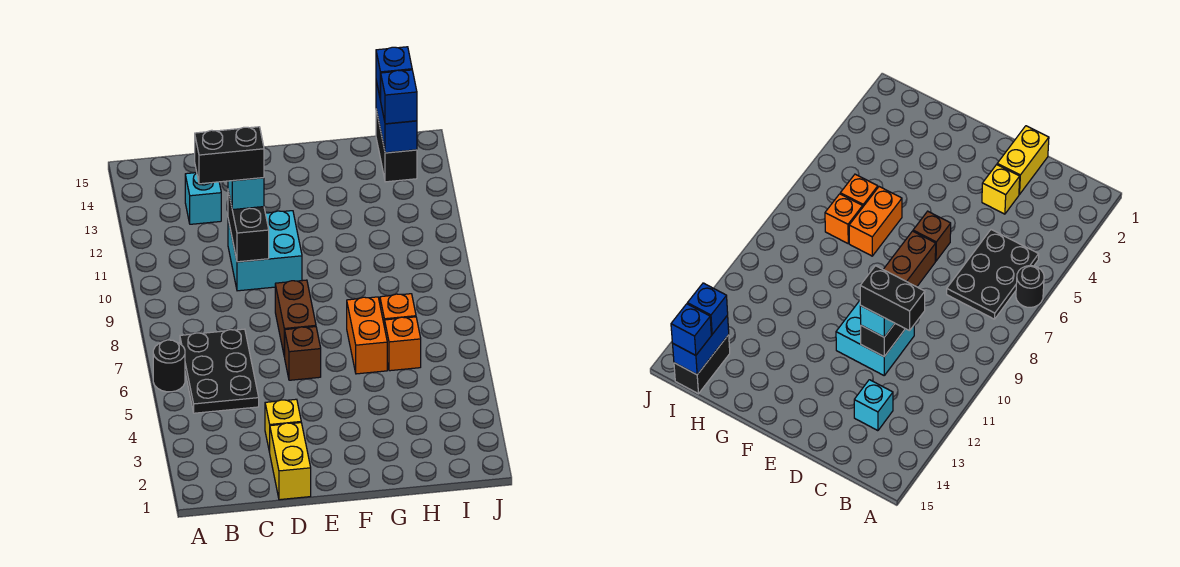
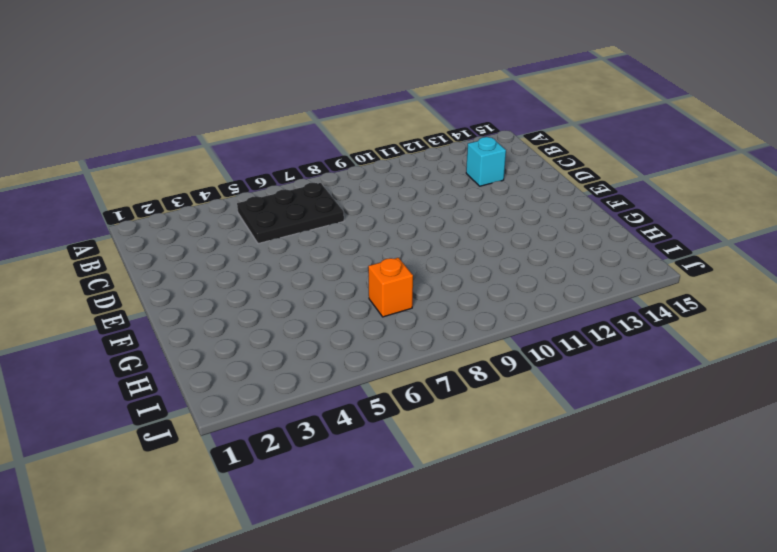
none -> black 1x1 round brick [153,340,185,392]
none -> yellow 1x2 brick [270,423,311,500]
none -> yellow 1x1 brick [265,399,301,452]

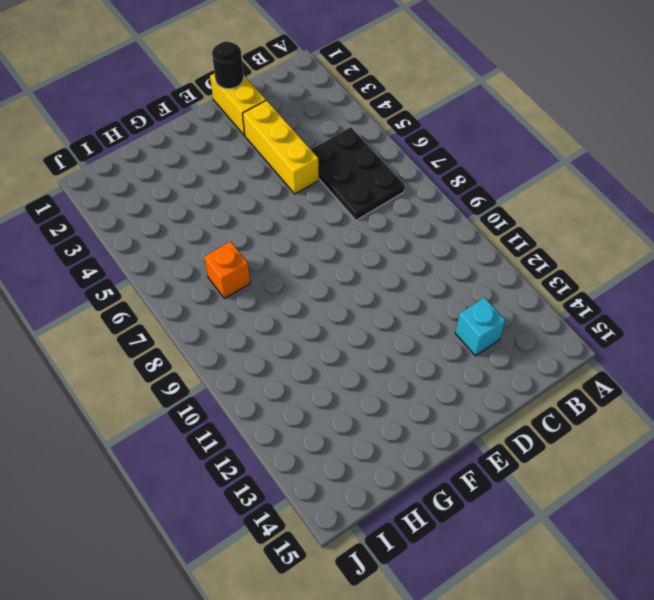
black 1x1 round brick [212,41,244,89] -> black 1x1 round brick moved to [153,340,185,392]
yellow 1x3 brick [243,100,319,194] -> yellow 1x1 brick [265,399,301,452]
none -> cyan 2x2 brick [228,211,302,291]
none -> brown 1x1 brick [285,327,321,380]
none -> brown 1x2 brick [275,280,316,357]

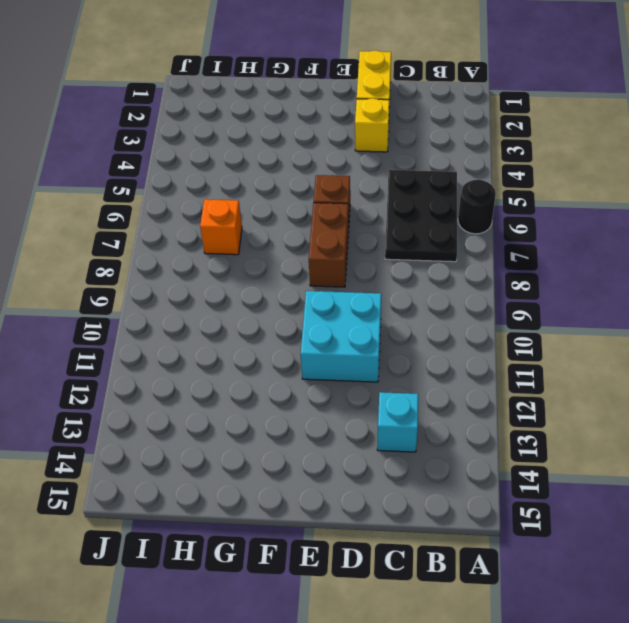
none -> orange 1x2 brick [347,297,387,374]
none -> orange 1x1 brick [385,317,421,371]
none -> black 1x2 brick [376,110,417,182]

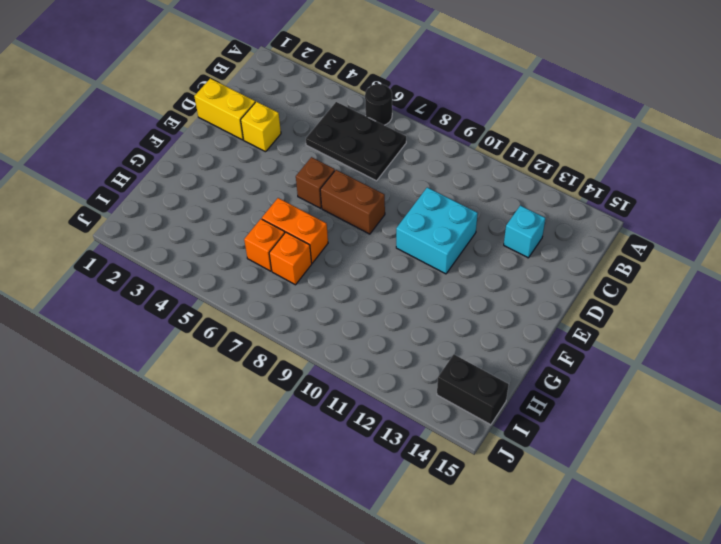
none -> black 1x2 brick [228,191,269,262]
none -> blue 1x2 brick [376,81,417,153]
none -> cyan 1x1 brick [228,178,264,210]

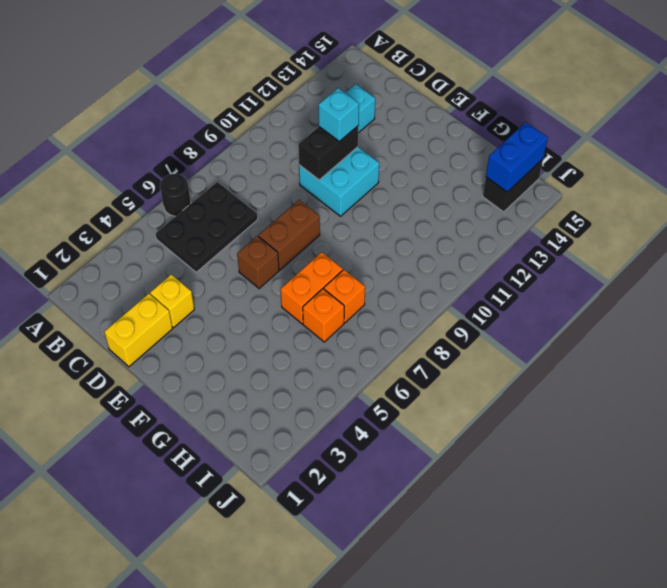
none -> blue 1x1 brick [380,70,417,124]
none -> blue 1x1 brick [376,47,412,100]
none -> black 1x2 brick [195,127,264,184]

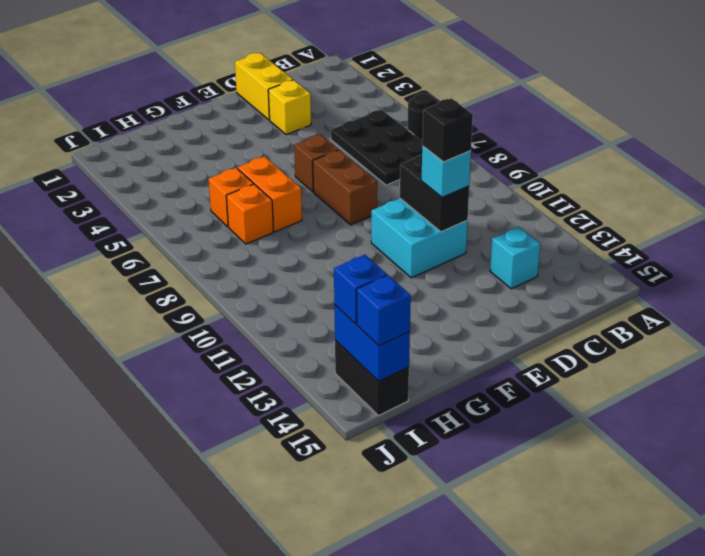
black 1x1 brick [422,98,473,162] -> black 1x2 brick [195,127,264,184]

